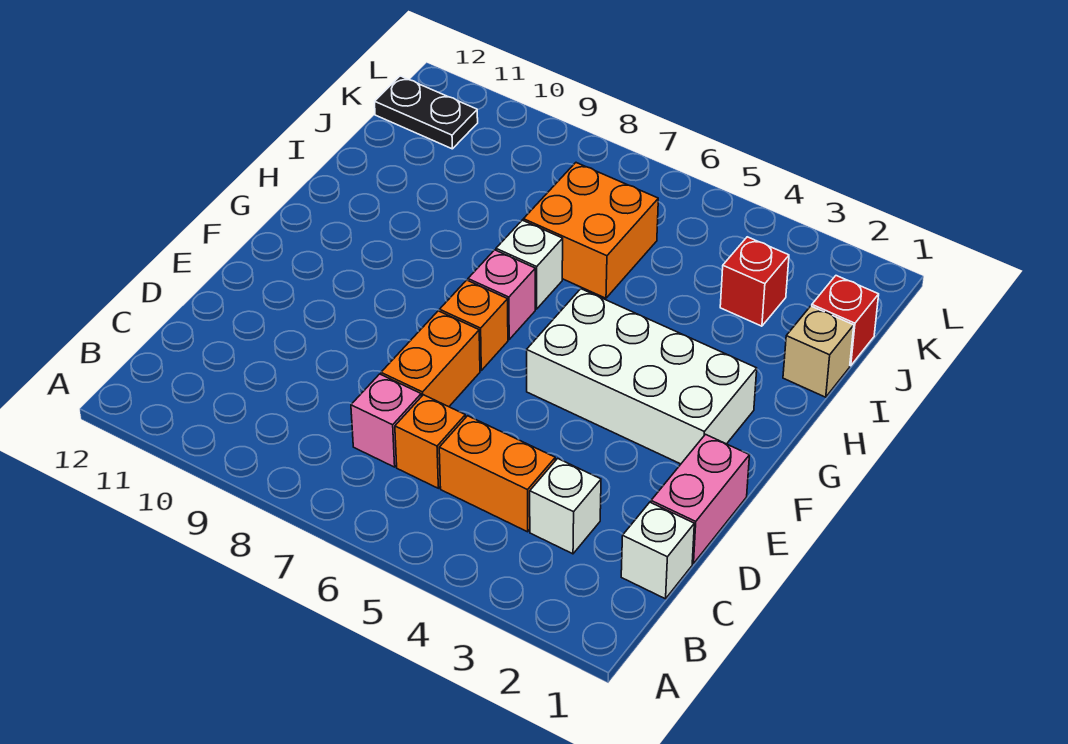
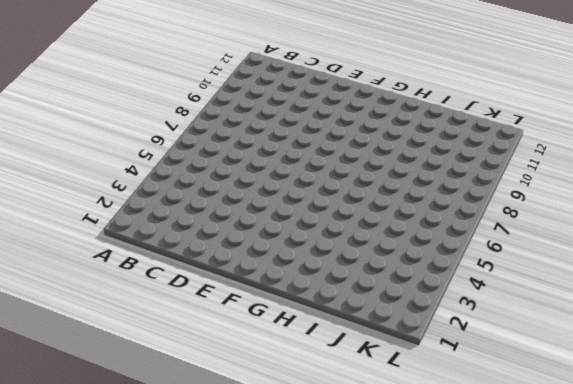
none -> white 1x1 brick [621,502,694,599]
none -> white 1x1 brick [530,458,601,554]
none -> orange 1x2 brick [439,416,555,532]

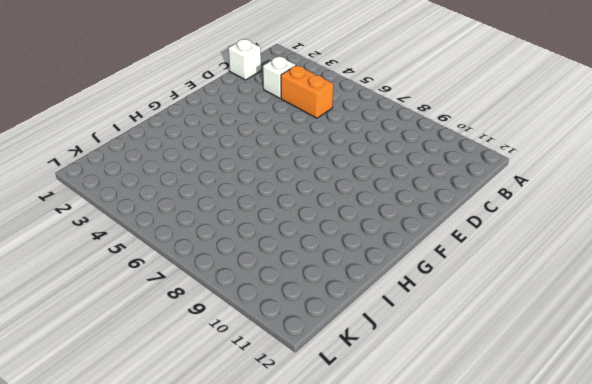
none -> orange 1x1 brick [395,395,465,488]
none -> pink 1x1 brick [351,374,421,467]
none -> pink 1x2 brick [651,434,750,564]

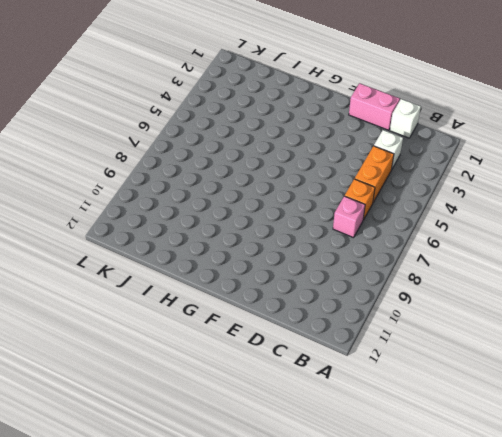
none -> orange 1x2 brick [381,311,480,407]
none -> white 2x4 brick [527,289,757,464]
none -> orange 1x1 brick [440,280,508,370]

